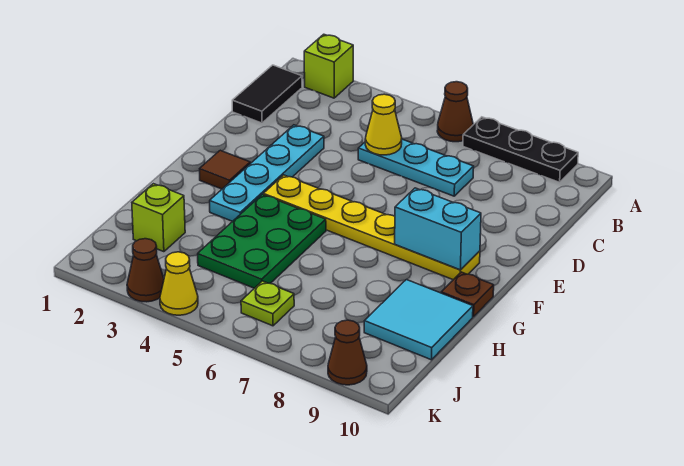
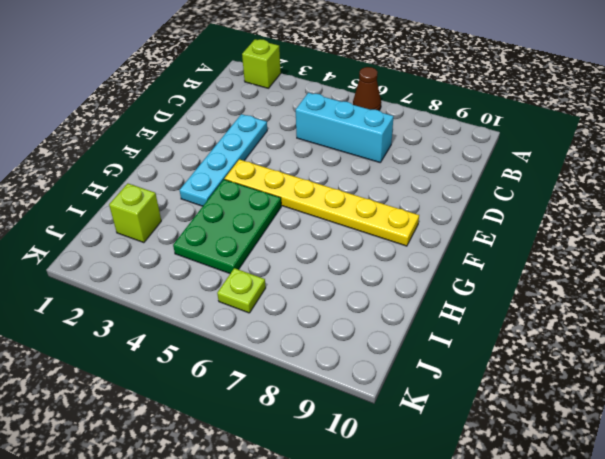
cyan 1x3 brick [296,93,393,163] -> cyan 1x3 plate [358,139,474,196]
none -> black 1x3 plate [463,117,578,182]
none -> black 1x2 tile [232,65,302,123]
none -> brown 1x1 tile [200,150,250,189]

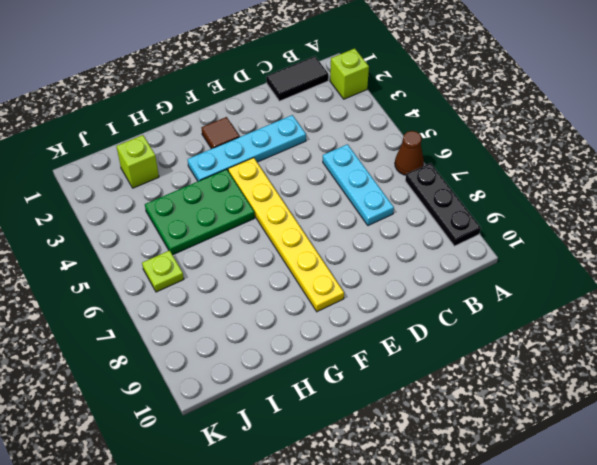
none -> brown 1x1 plate [441,272,494,317]
none -> cyan 2x2 tile [364,280,473,360]
none -> brown 1x1 cone [127,239,164,302]

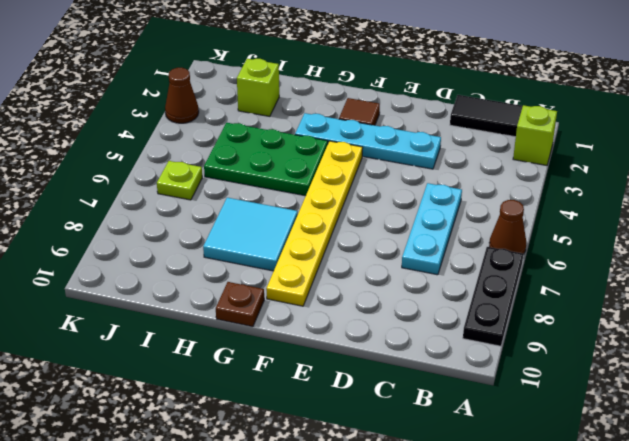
cyan 2x2 tile [203,198,298,271] -> cyan 2x2 tile moved to [364,280,473,360]
none -> yellow 1x1 cone [160,252,198,315]
none -> brown 1x1 cone [328,320,367,385]
none -> yellow 1x1 cone [365,94,402,155]

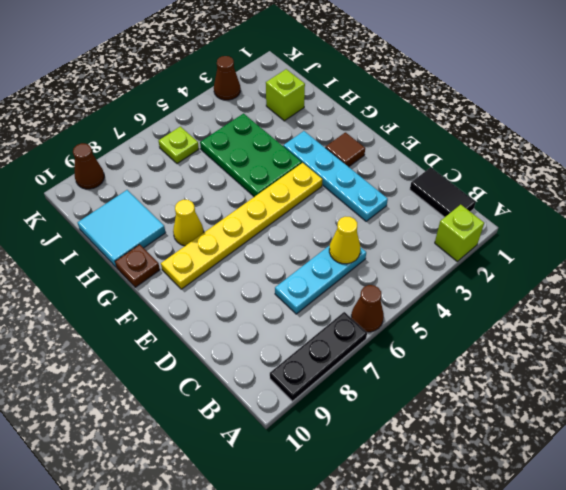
yellow 1x1 cone [173,200,204,246] -> yellow 1x1 cone moved to [160,252,198,315]
none -> cyan 1x2 brick [395,188,481,270]

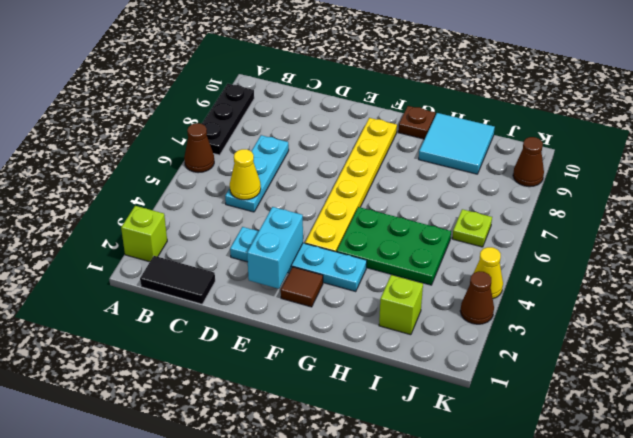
cyan 1x2 brick [247,207,303,289] -> cyan 1x2 brick moved to [395,188,481,270]

